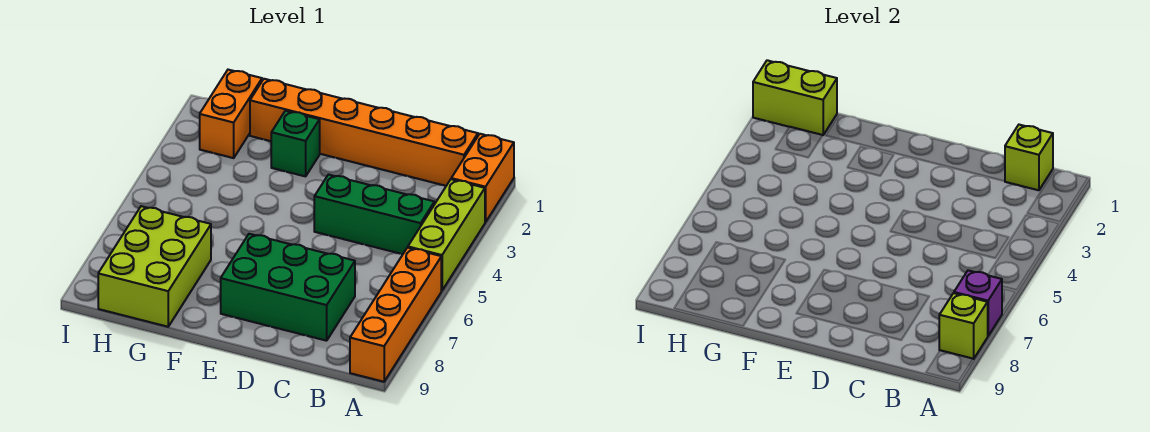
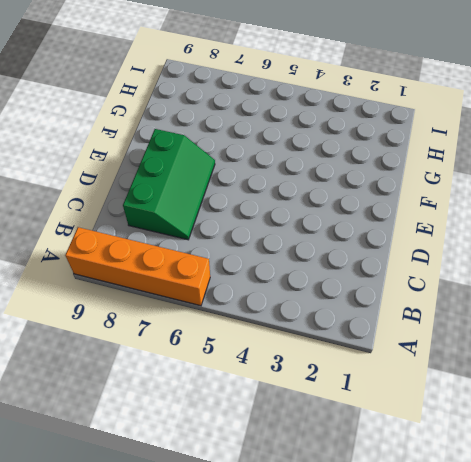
green 2x3 slope [123,129,215,240] -> green 2x3 brick [221,234,355,341]
none -> orange 1x2 brick [451,134,514,222]
none -> lime 1x3 brick [408,179,485,291]
none -> orange 1x6 brick [250,79,478,186]

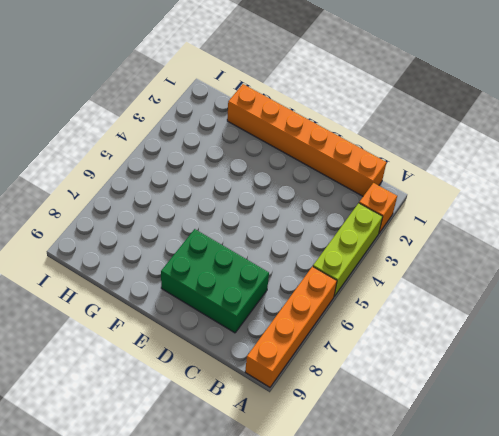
orange 1x1 brick [359,183,397,233] -> orange 1x2 brick [451,134,514,222]
none -> green 1x3 brick [314,175,434,254]
none -> green 1x1 brick [271,111,320,176]
none -> lime 2x3 brick [98,206,211,327]

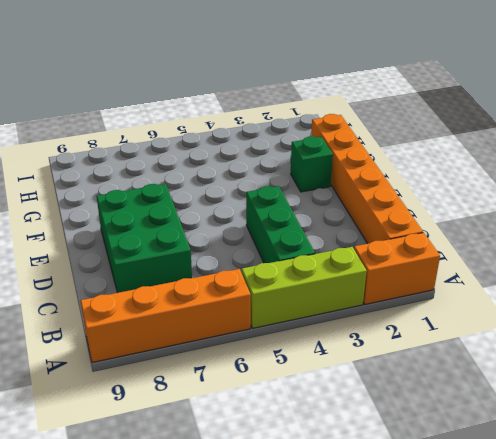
none -> lime 2x3 brick [98,206,211,327]
none -> orange 1x2 brick [200,70,262,158]
none -> purple 1x1 brick [954,270,1002,336]

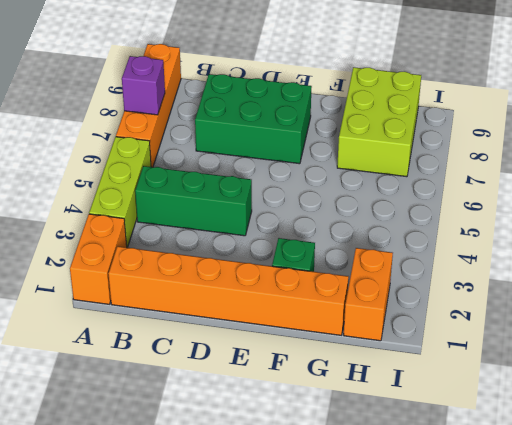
none -> lime 1x1 brick [939,293,988,359]
none -> lime 1x1 brick [1005,125,1053,190]
none -> lime 1x2 brick [753,60,837,135]

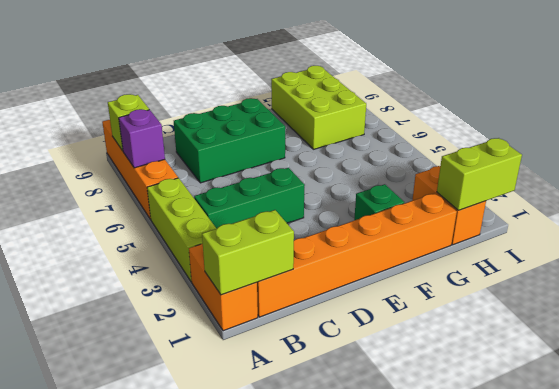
lime 1x2 brick [202,210,294,295] -> lime 1x1 brick [1005,125,1053,190]

